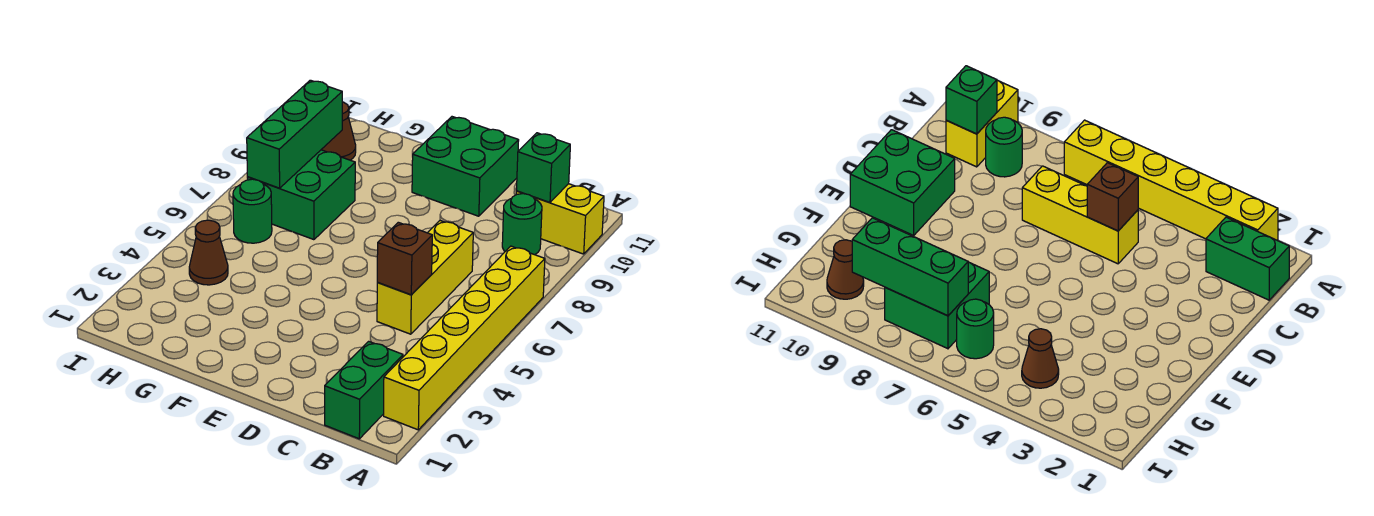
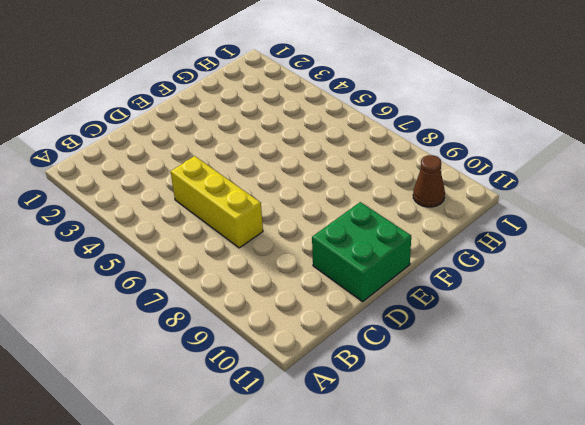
none -> yellow 1x6 brick [384,246,545,430]
none -> yellow 1x2 brick [516,184,604,254]
none -> green 1x2 brick [325,341,403,439]

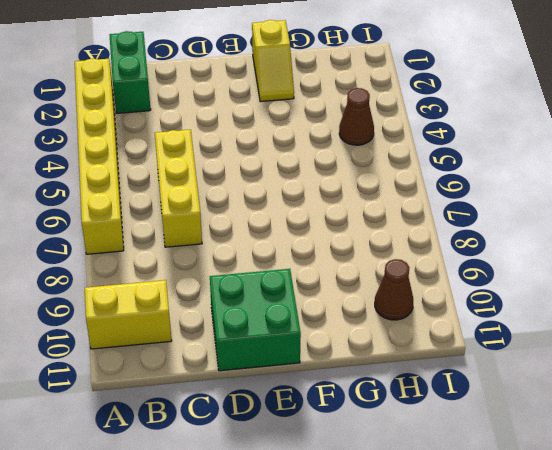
yellow 1x2 slope [252,20,294,102] -> none
none -> green 1x1 round brick [502,194,542,255]
none -> green 2x2 brick [247,150,355,240]
none -> green 1x1 round brick [233,179,272,243]

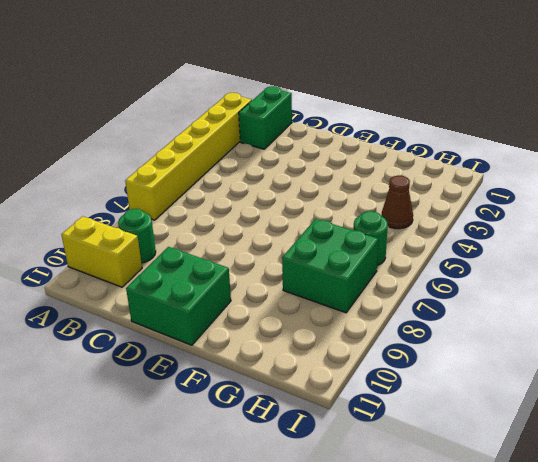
none -> yellow 1x3 brick [377,221,473,334]
none -> brown 1x1 cone [321,102,356,160]
none -> green 1x1 brick [517,133,570,203]

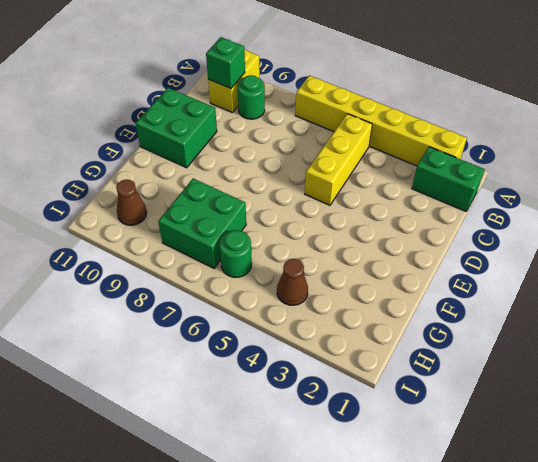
yellow 1x3 brick [305,114,372,205] -> yellow 1x3 brick turned to [377,221,473,334]
none -> brown 1x1 brick [377,222,432,295]
none -> green 1x3 brick [247,80,342,188]

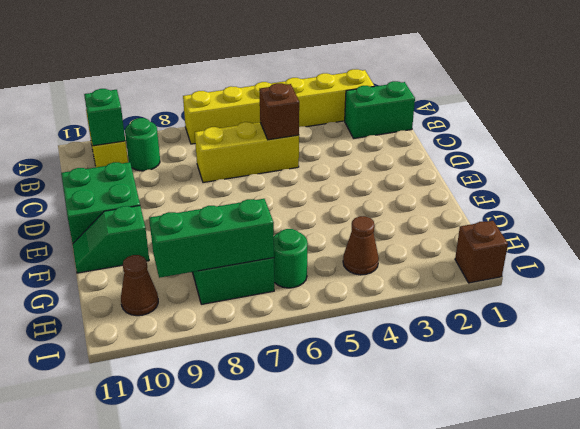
green 1x2 slope [73,206,149,273] -> none
brown 1x1 brick [455,221,508,283] -> none

